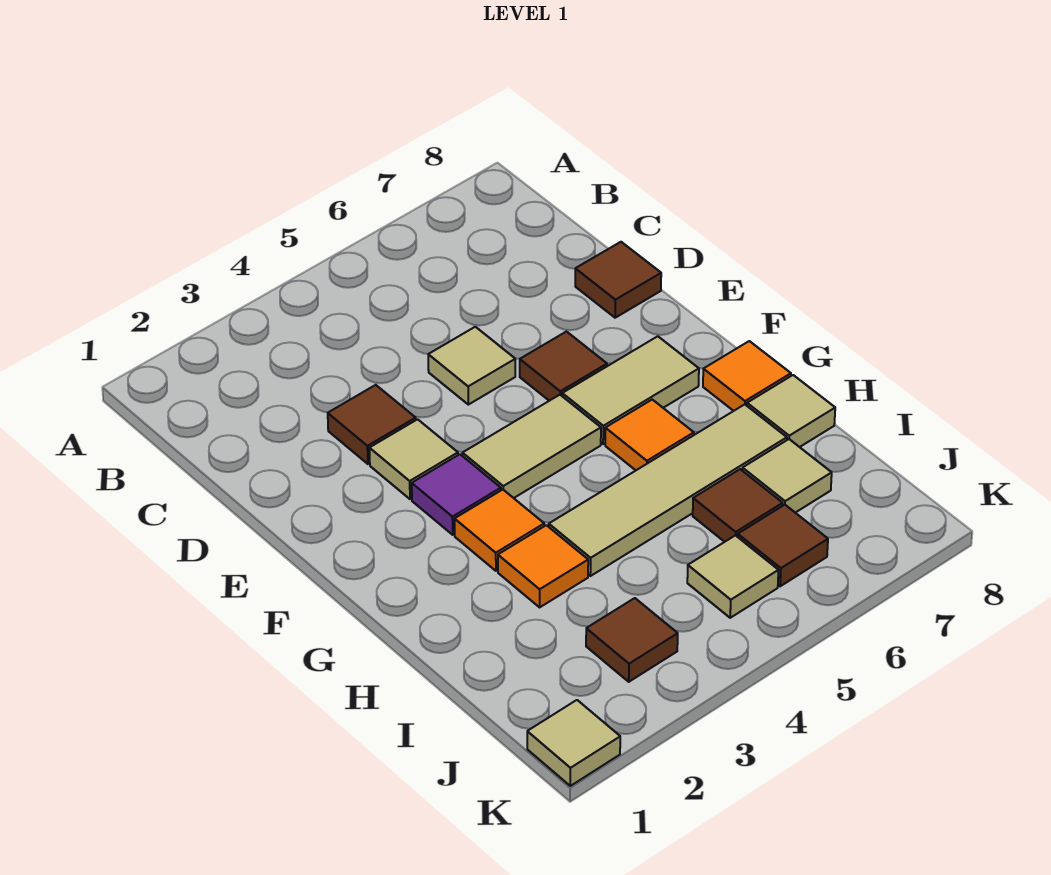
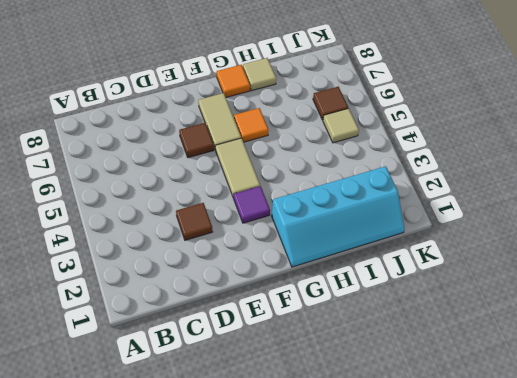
cyan 2x4 slope [272,166,405,267] -> none
none -> tan 1x1 tile [428,327,515,405]
none -> brown 1x1 tile [575,242,661,318]
none -> tan 1x1 tile [369,419,458,499]

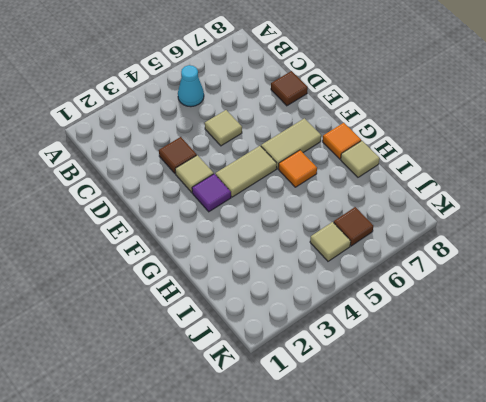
cyan 1x1 cone [178,65,204,107] -> none
none -> brown 1x1 tile [520,332,607,401]
none -> orange 1x1 tile [455,490,544,571]
none -> orange 1x1 tile [498,525,588,607]

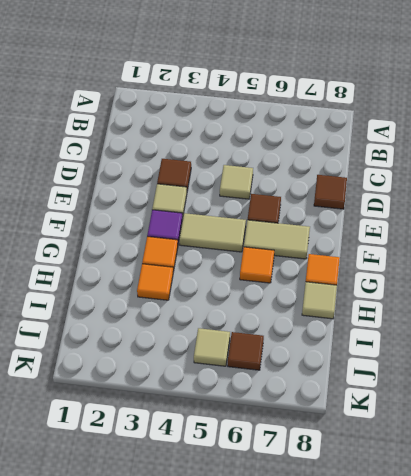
none -> tan 1x4 tile [549,404,787,576]
none -> brown 1x1 tile [693,469,783,542]
none -> tan 1x1 tile [742,439,832,513]

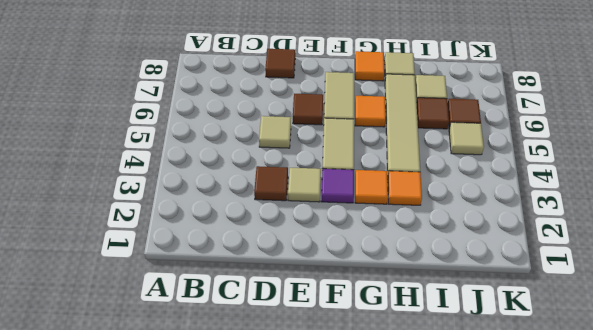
none -> brown 1x1 tile [586,598,678,682]
none -> tan 1x1 tile [527,700,620,786]

